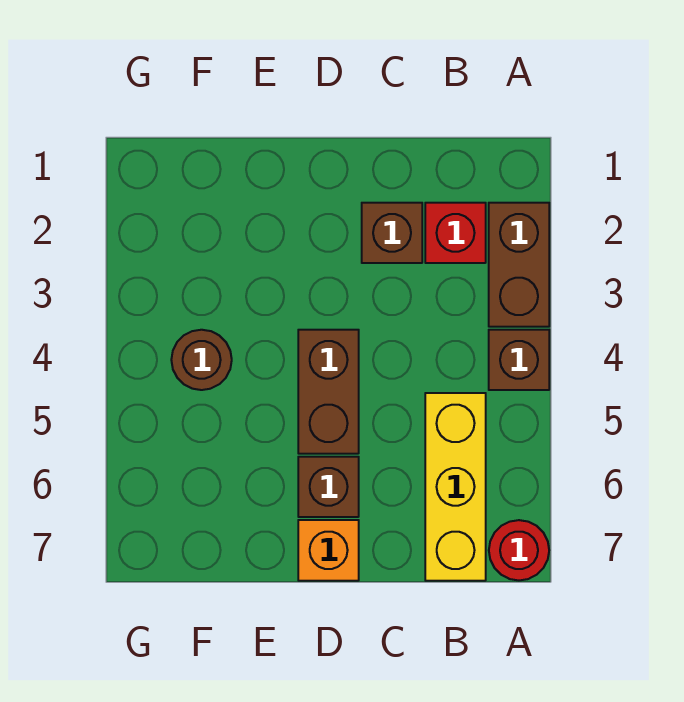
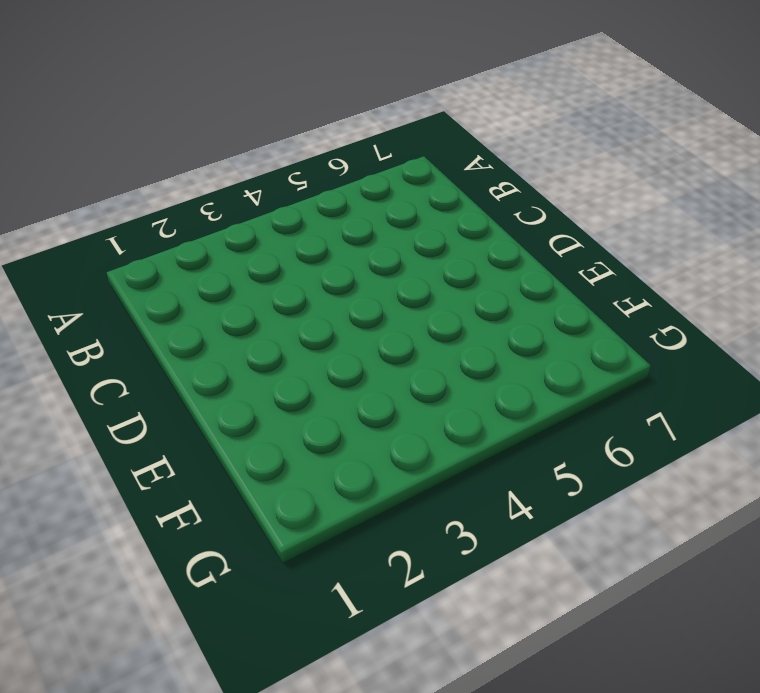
none -> brown 1x2 brick [489,203,549,327]
none -> brown 1x1 brick [489,330,549,390]

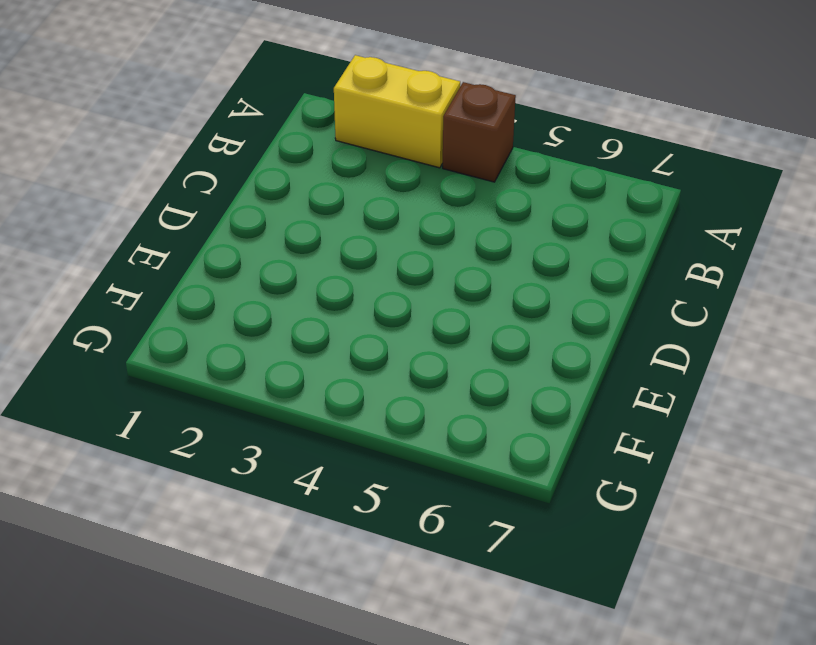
yellow 1x2 brick [334,55,460,168] -> brown 1x2 brick [489,203,549,327]
none -> red 1x1 round brick [489,520,549,580]
none -> red 1x1 brick [425,203,486,263]

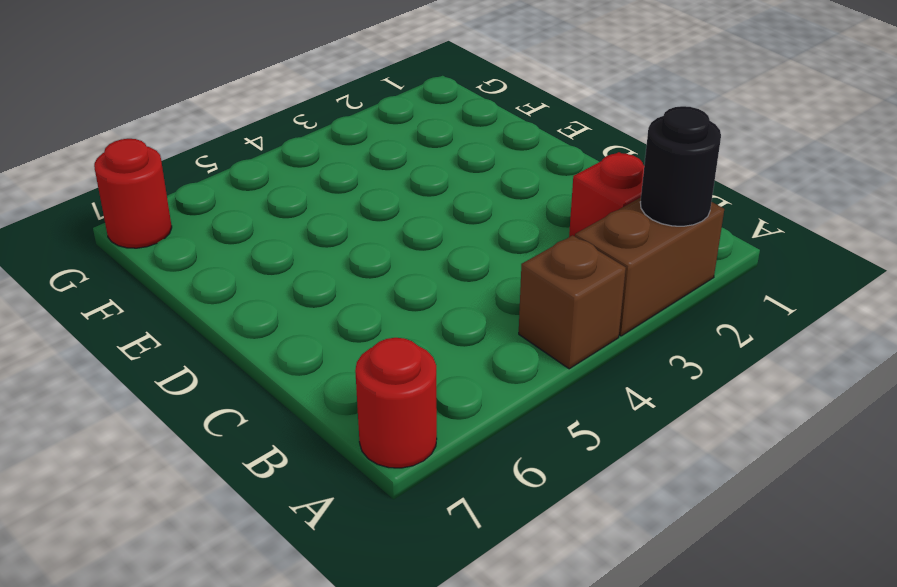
black 1x1 round brick [640,106,721,226] -> none
red 1x1 round brick [94,139,172,248] -> none
none -> yellow 1x3 brick [425,393,486,581]
none -> brown 1x1 brick [362,203,422,263]

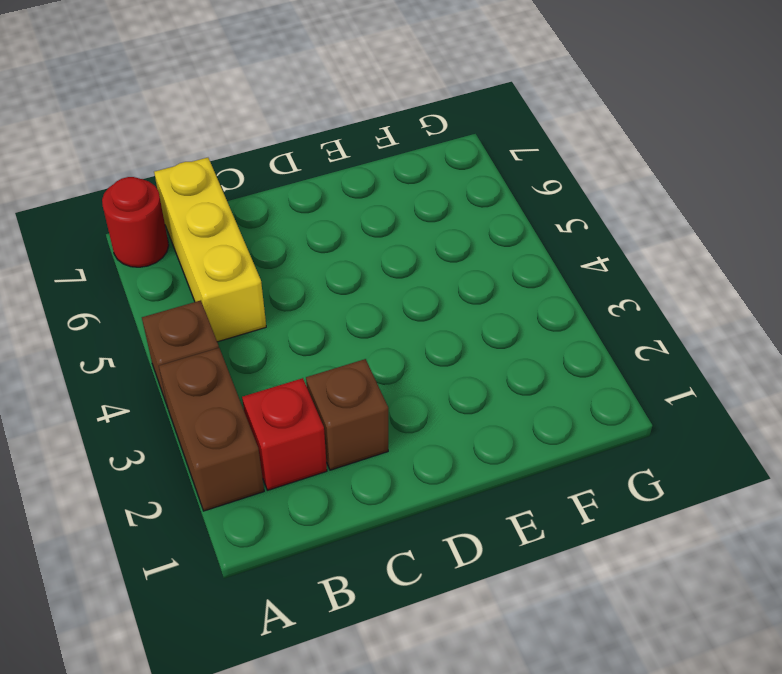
none -> brown 1x2 brick [298,330,359,454]
none -> brown 1x1 brick [298,457,359,517]

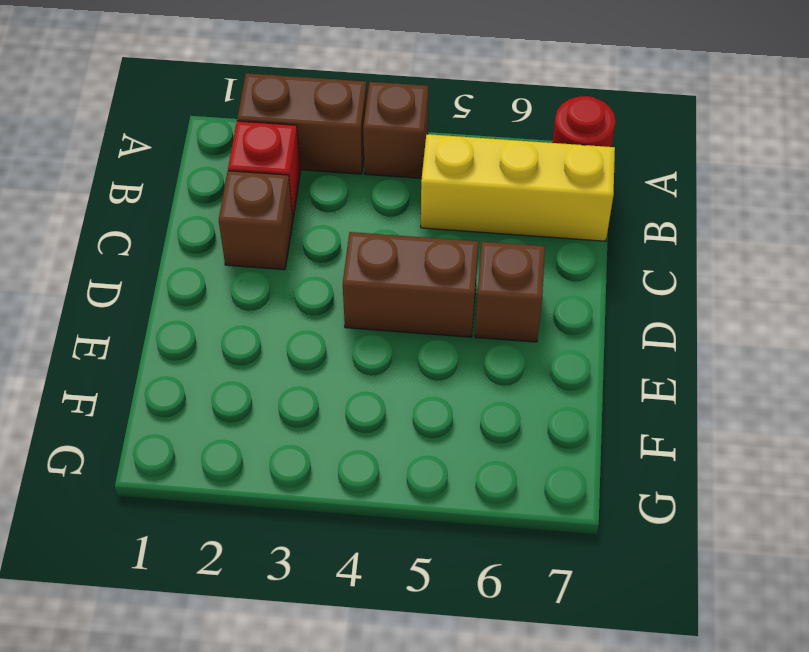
none -> orange 1x1 brick [298,520,359,581]
none -> brown 1x1 round brick [171,330,232,390]

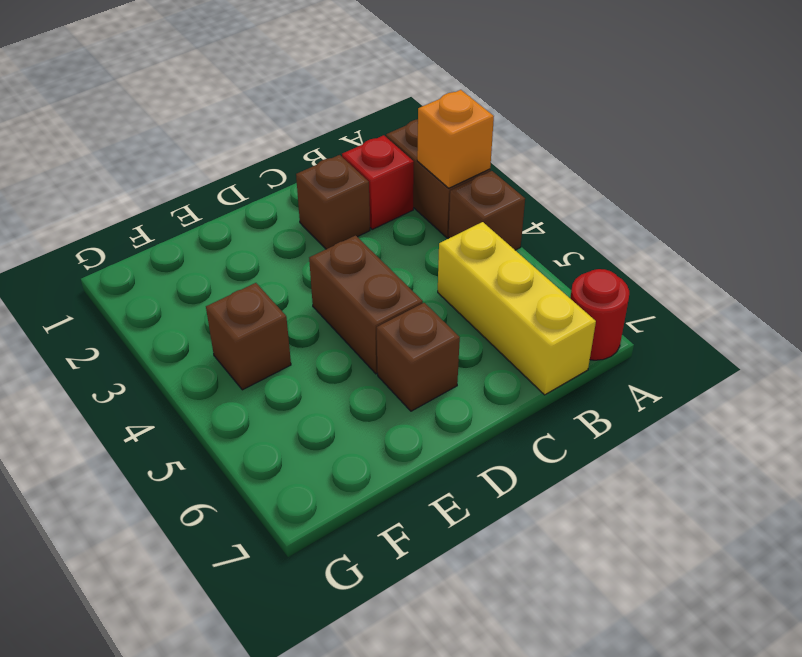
orange 1x1 brick [417,90,494,188] -> orange 1x1 brick moved to [298,520,359,581]
brown 1x1 brick [206,283,291,390] -> brown 1x1 round brick [171,330,232,390]

